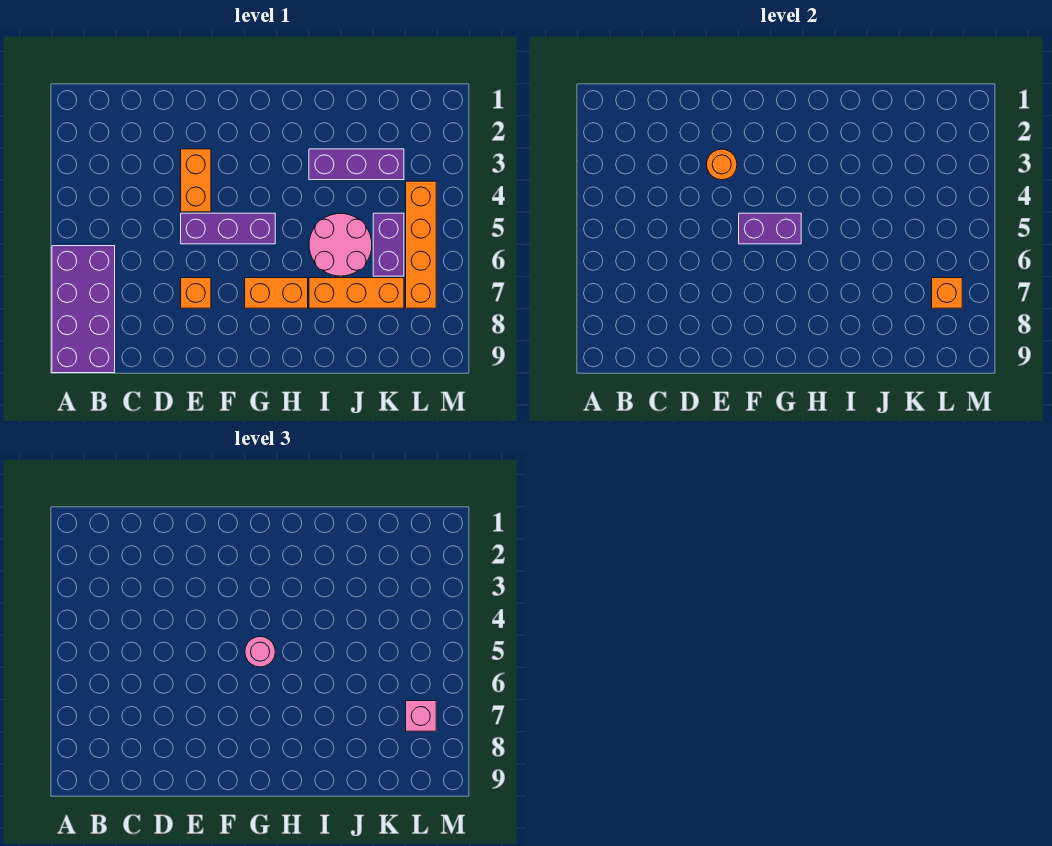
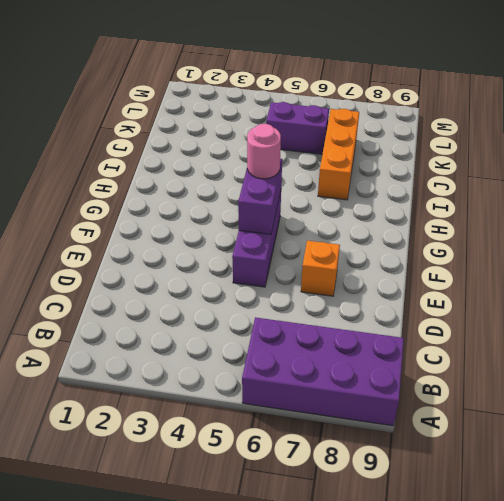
none -> orange 1x2 brick [181,149,211,212]
none -> orange 1x2 brick [245,278,308,308]
none -> purple 1x3 brick [309,149,404,180]

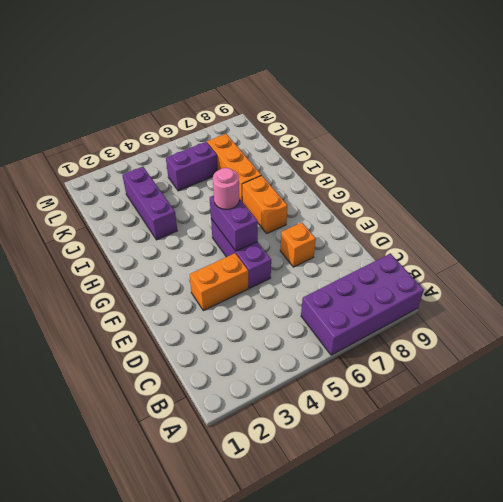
none -> pink 2x2 round brick [309,213,372,276]
none -> orange 1x4 brick [406,181,436,308]
none -> orange 1x1 round brick [707,149,737,180]

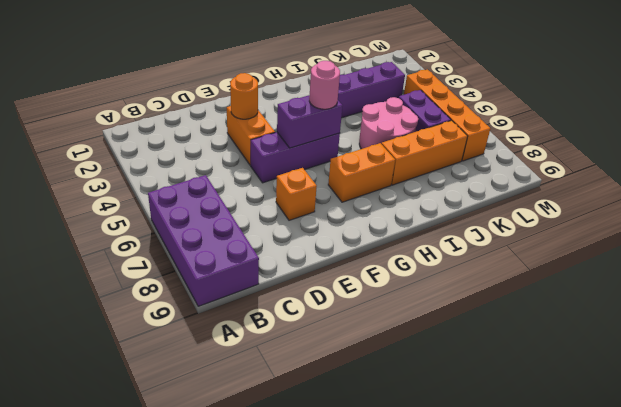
none -> orange 1x1 brick [932,278,962,308]
none -> pink 1x1 brick [406,701,436,731]

